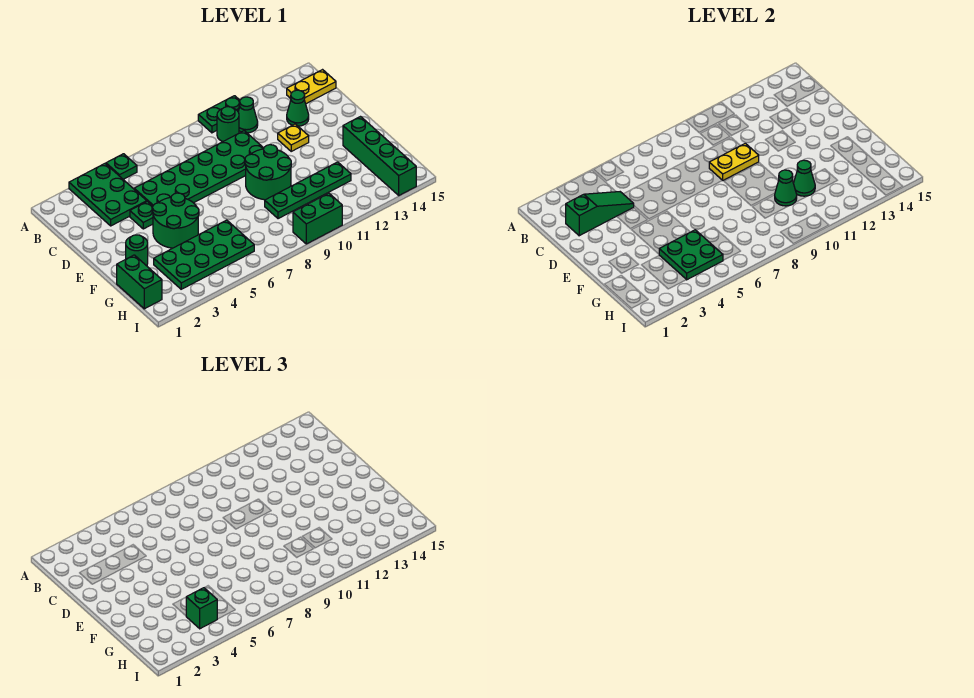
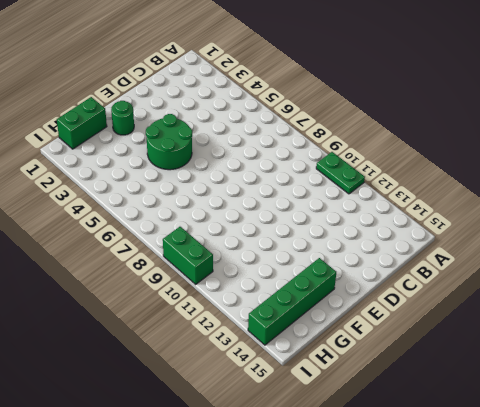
none -> green 2x3 plate [69,164,147,226]
none -> green 1x1 plate [106,154,137,179]
none -> green 1x1 round brick [217,107,239,142]

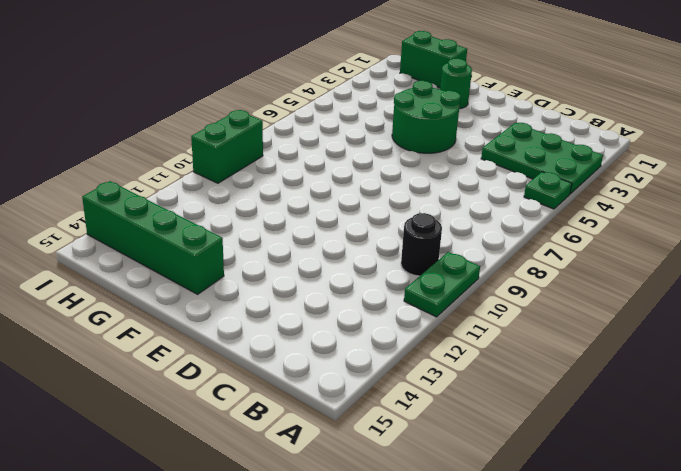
black 1x1 round brick [401,213,442,276] -> green 1x1 round brick [217,107,239,142]
none -> green 1x1 cone [238,97,258,133]
none -> yellow 1x2 plate [287,70,336,104]
none -> green 2x6 plate [134,131,264,206]

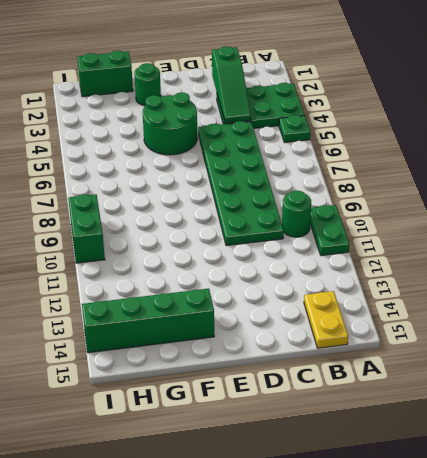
none -> green 1x1 cone [238,97,258,133]
none -> green 1x1 cone [287,90,309,126]
none -> green 1x1 plate [130,201,153,229]

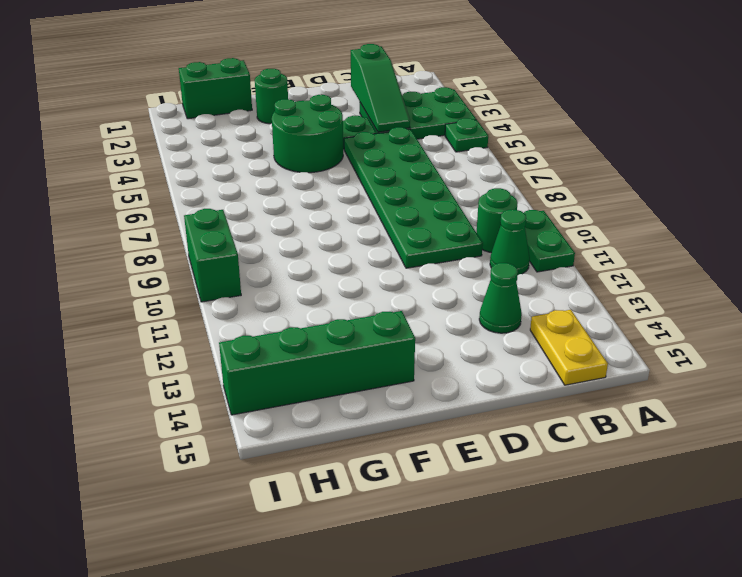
none -> yellow 1x1 plate [278,124,309,151]
none -> green 2x2 round brick [245,145,291,200]
none -> green 2x4 plate [154,220,254,289]

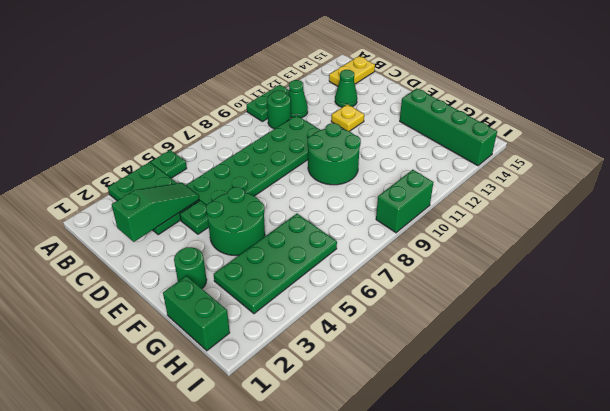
none -> green 1x4 plate [265,162,351,219]
none -> yellow 1x2 plate [709,143,759,180]
none -> green 2x2 plate [659,230,723,280]

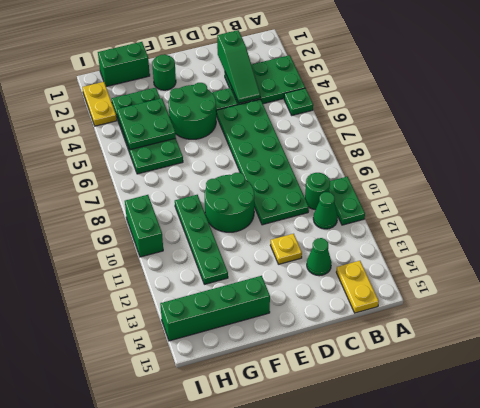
yellow 1x2 plate [82,82,117,126] -> yellow 1x2 plate moved to [709,143,759,180]
none -> green 1x1 cone [775,170,797,206]
none -> green 1x1 cone [793,160,815,196]
none -> green 1x1 brick [186,588,217,629]

